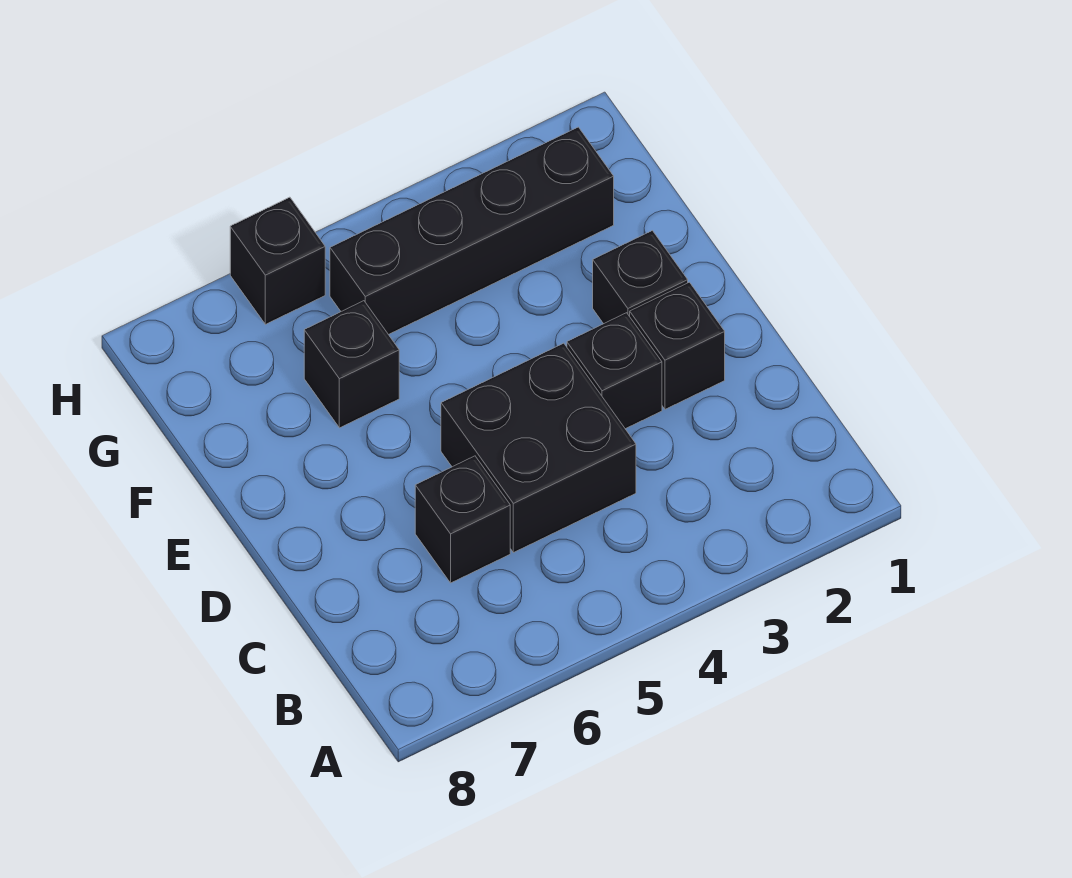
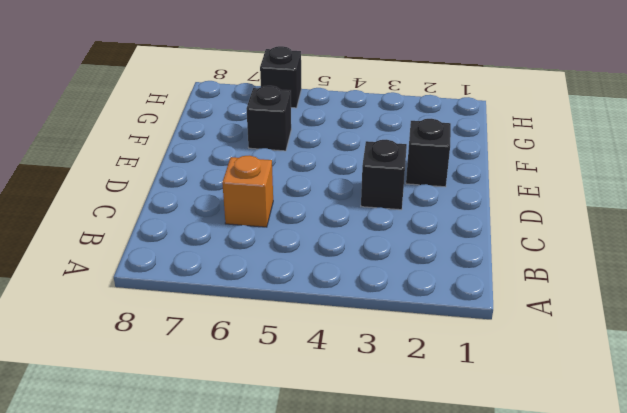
orange 1x1 brick [222,155,273,227] -> black 1x1 brick [415,456,510,583]
none -> black 2x2 brick [441,343,636,553]
none -> black 1x1 brick [630,282,725,409]

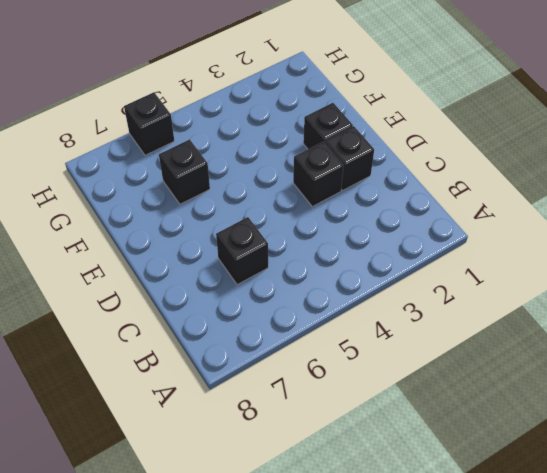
none -> black 2x2 brick [441,343,636,553]
none -> black 1x4 brick [330,127,614,335]

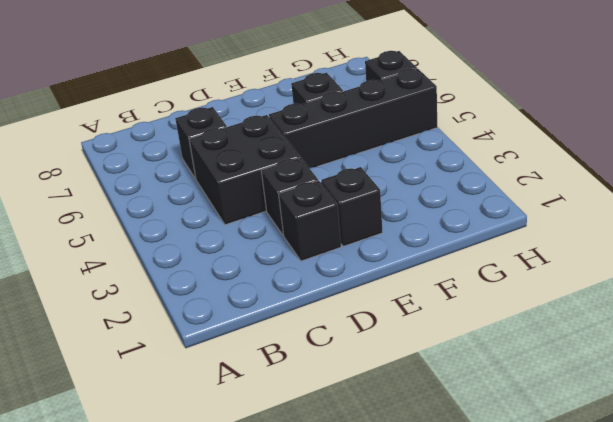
black 1x4 brick [269,69,437,168] -> black 1x4 brick turned to [330,127,614,335]

